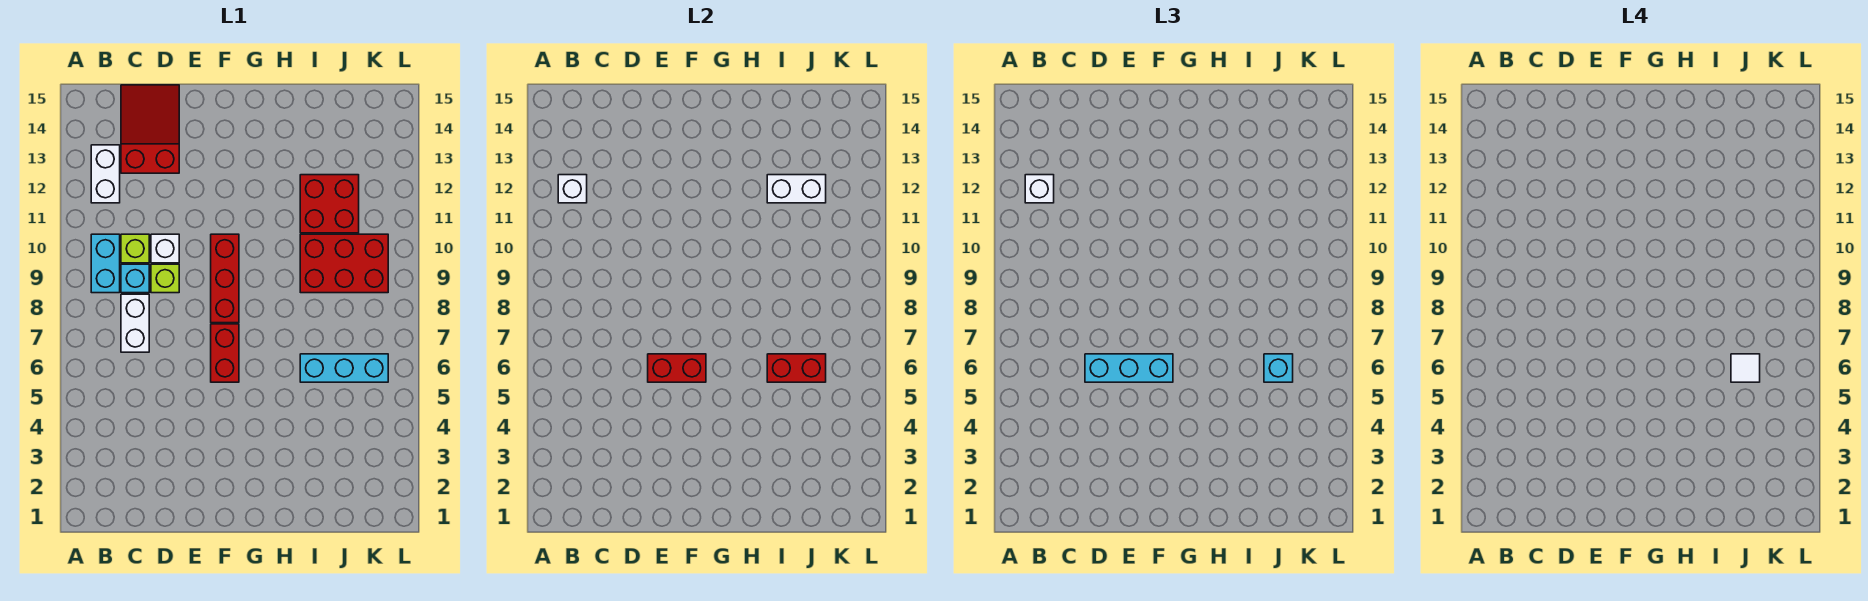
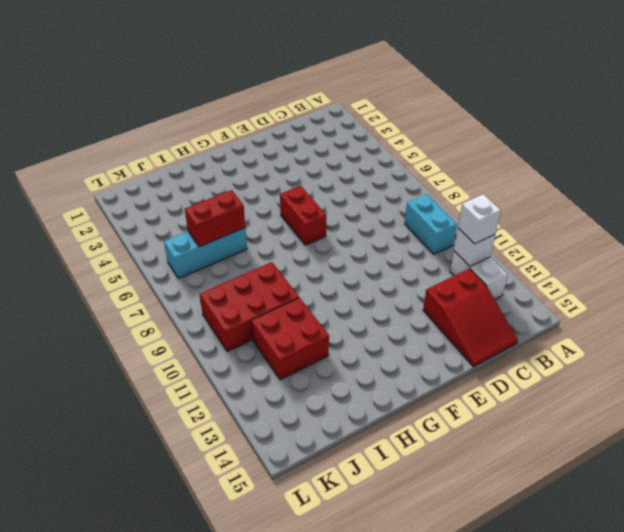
none -> white 1x2 brick [121,294,149,352]
none -> cyan 1x1 brick [121,264,149,293]
none -> lime 1x1 brick [121,234,149,263]

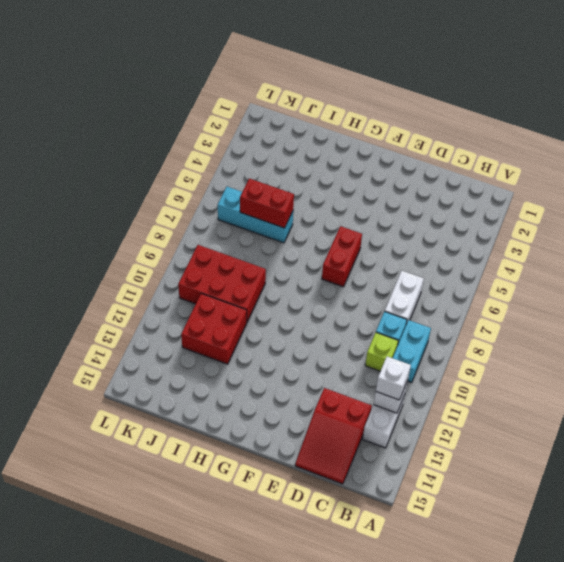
none -> lime 1x1 brick [151,264,179,293]
none -> white 1x1 brick [151,234,179,263]
none -> red 1x3 brick [211,234,239,323]

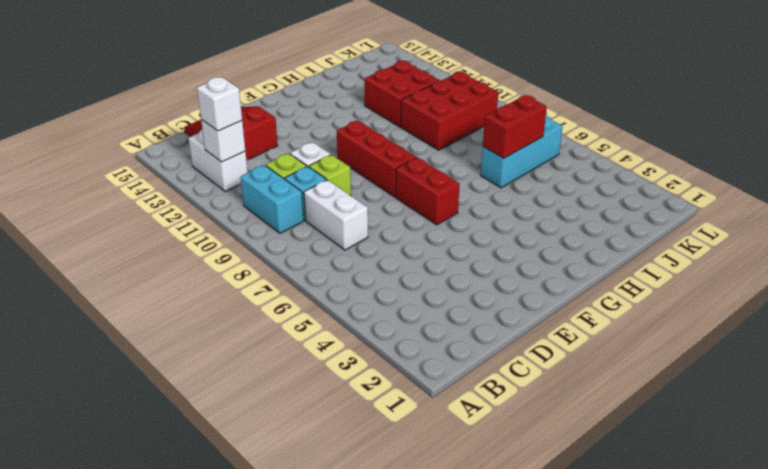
none -> red 1x2 brick [648,354,706,382]
none -> white 1x2 brick [767,175,826,203]
none -> cyan 1x3 brick [1085,354,1173,382]

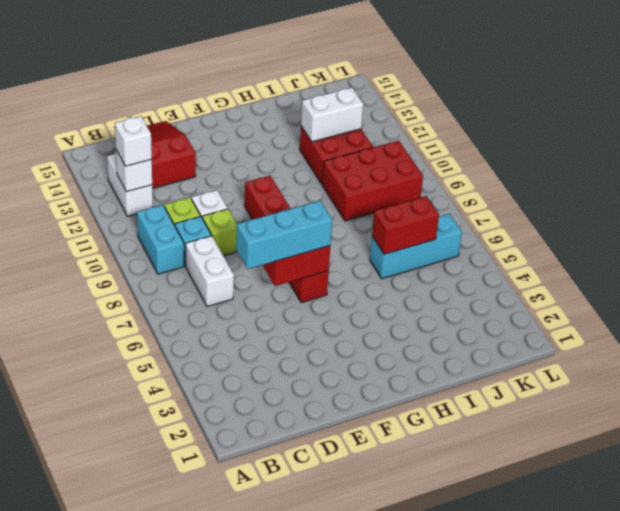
none -> cyan 1x1 brick [1264,354,1293,382]
none -> white 1x1 tile [1731,354,1760,382]

